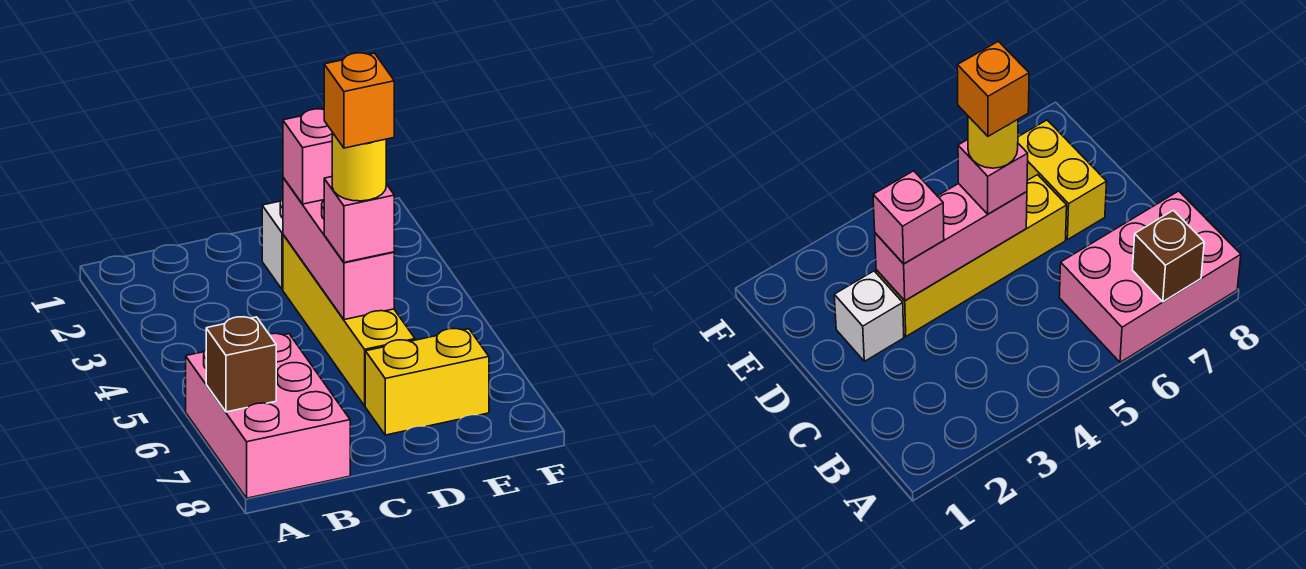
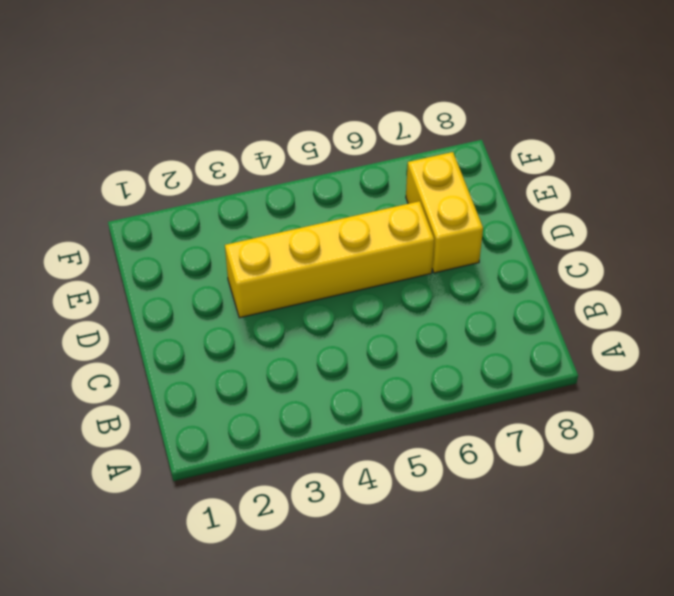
none -> pink 2x3 brick [186,333,350,498]
none -> white 1x1 brick [262,199,283,289]

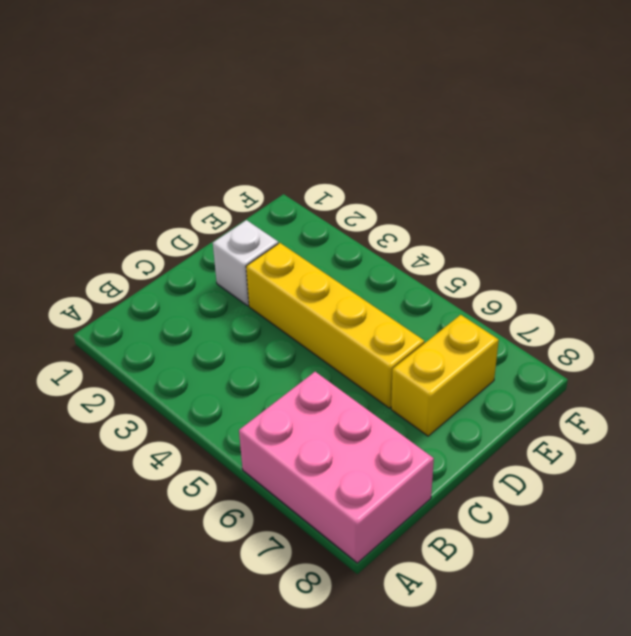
none -> brown 1x1 brick [206,317,276,412]
none -> pink 1x3 brick [283,177,394,320]

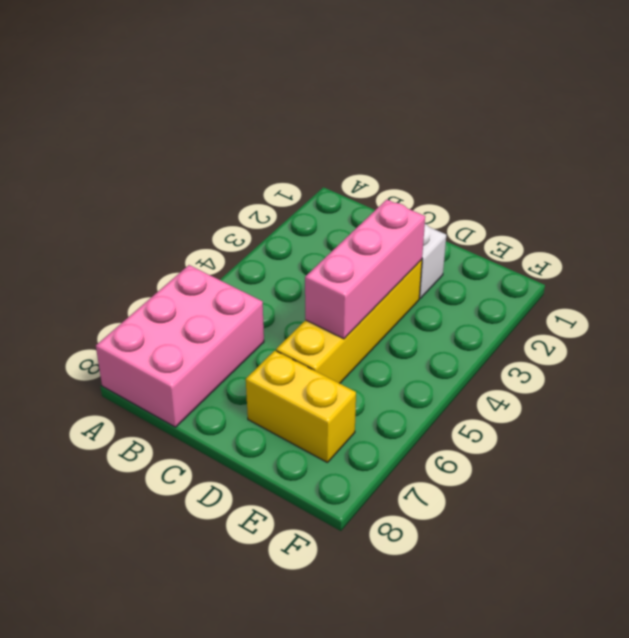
none -> brown 1x1 brick [206,317,276,412]
none -> pink 1x1 brick [283,109,332,204]

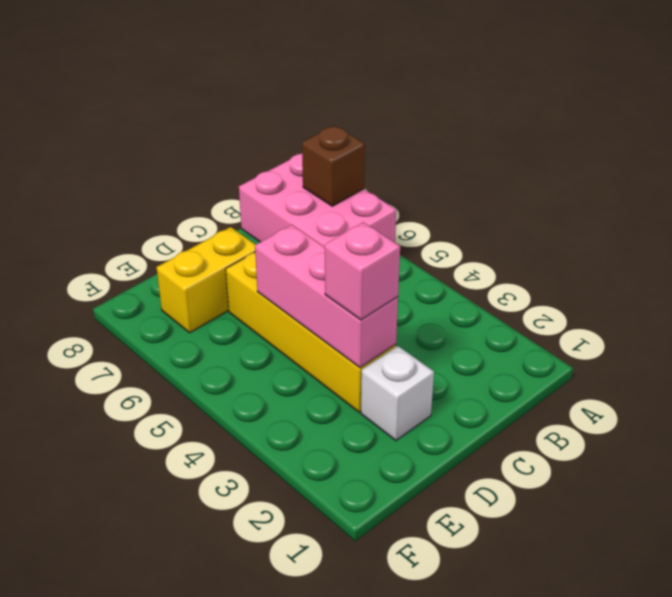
none -> pink 1x1 brick [324,177,394,262]
none -> yellow 1x1 round brick [332,132,386,201]

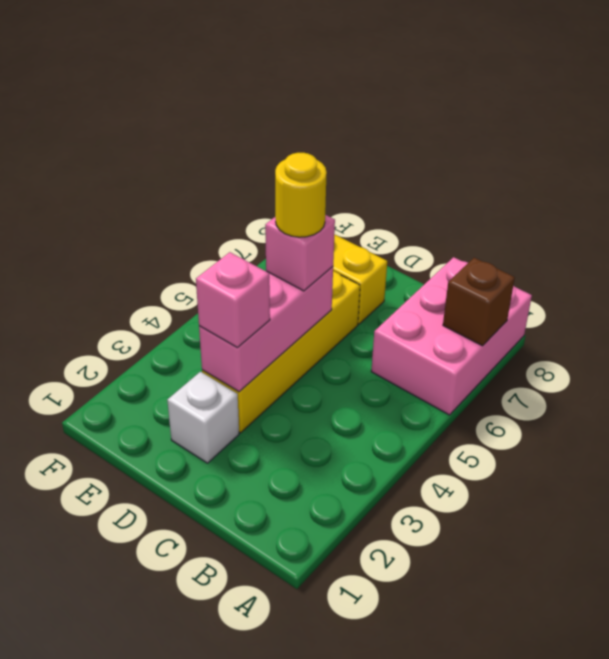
none -> orange 1x1 brick [324,53,394,148]

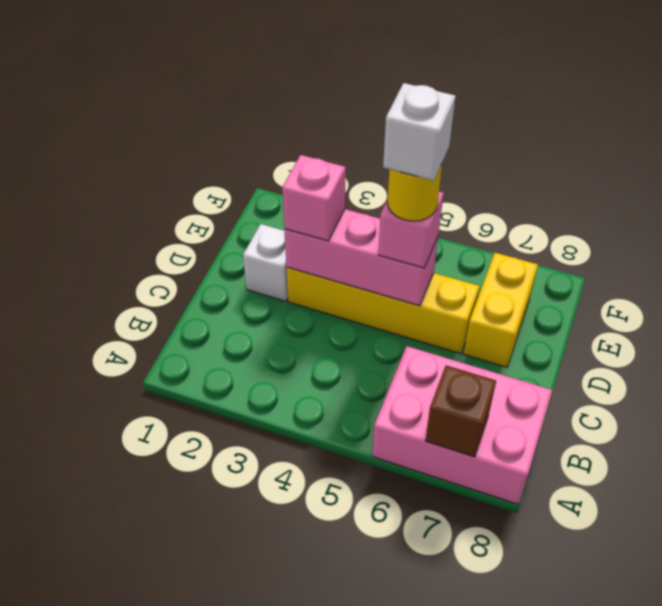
white 1x1 brick [383,83,456,181] -> orange 1x1 brick [324,53,394,148]

